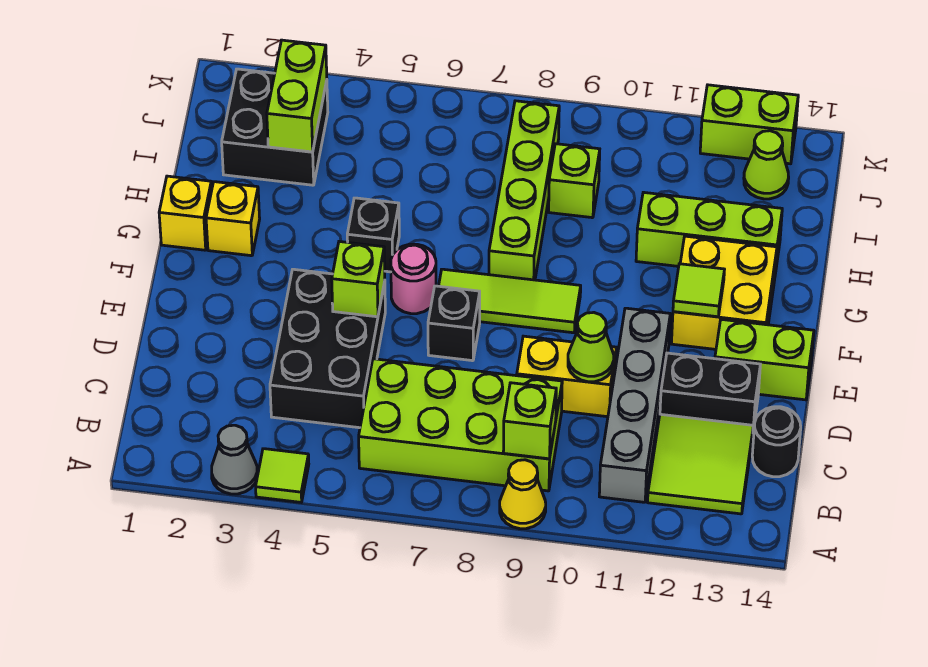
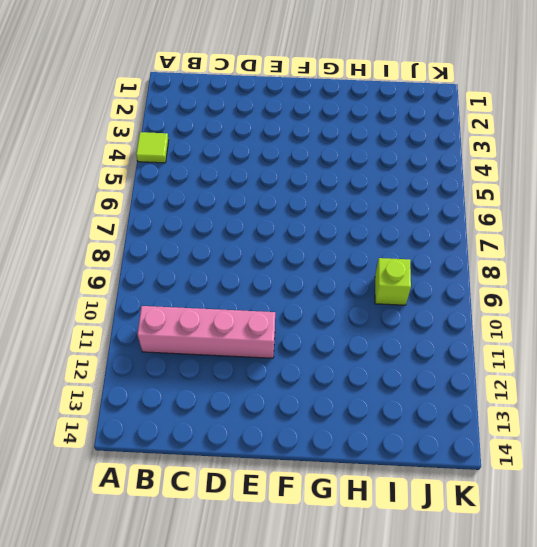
pink 1x4 brick [137,306,275,358] -> grey 1x4 brick [599,308,670,502]
none -> grey 1x1 cone [212,425,257,494]
none -> yellow 1x1 cone [500,460,546,529]
none -> lime 2x4 brick [359,359,562,491]

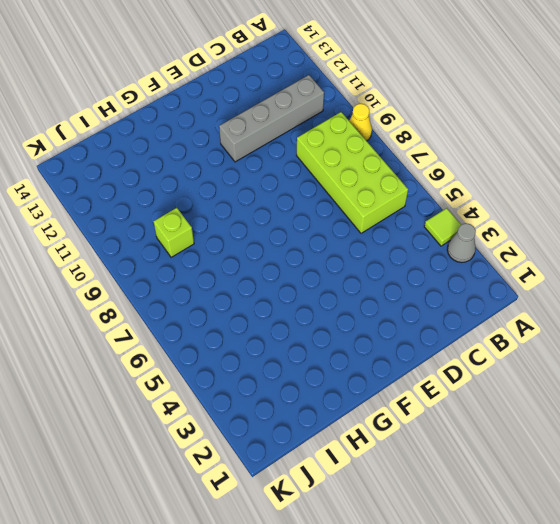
none -> lime 2x2 tile [648,414,753,514]
none -> black 2x3 brick [270,269,385,428]
none -> black 1x1 round brick [752,407,801,477]

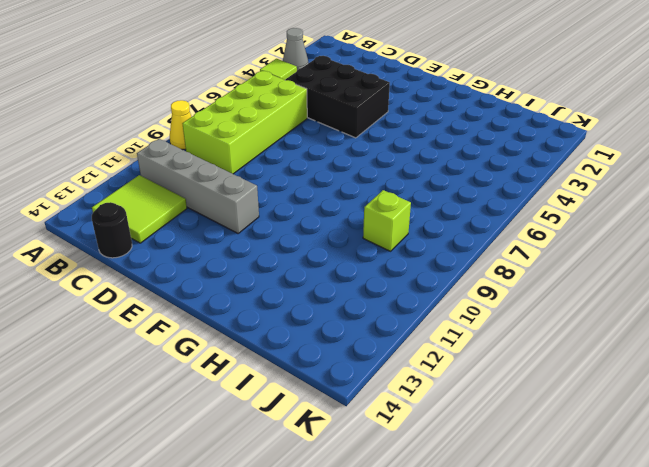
none -> yellow 1x2 brick [517,336,616,417]
none -> black 1x2 brick [660,353,760,430]
none -> black 1x1 brick [428,286,480,361]

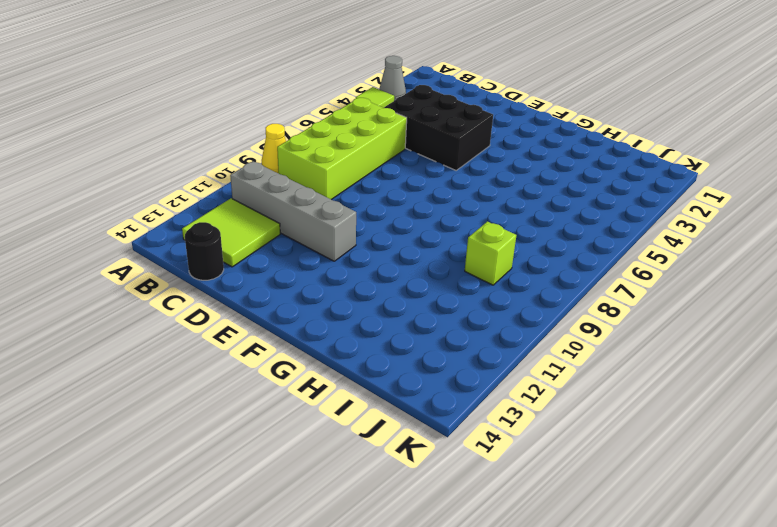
none -> yellow 1x2 brick [517,336,616,417]
none -> black 1x2 brick [660,353,760,430]
none -> black 1x1 brick [428,286,480,361]

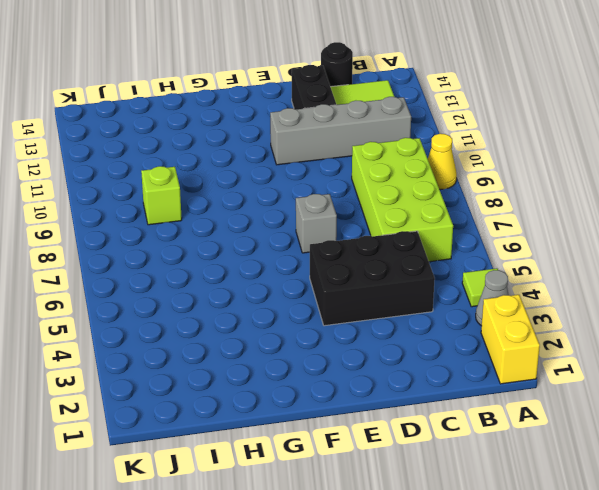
yellow 1x2 brick [481,295,540,384] -> yellow 1x2 brick moved to [517,336,616,417]
grey 1x1 brick [296,194,337,253] -> black 1x1 brick [428,286,480,361]
none -> lime 1x2 brick [715,319,814,400]
none -> pink 1x1 round brick [391,244,436,314]
none -> lime 1x3 tile [439,269,581,333]

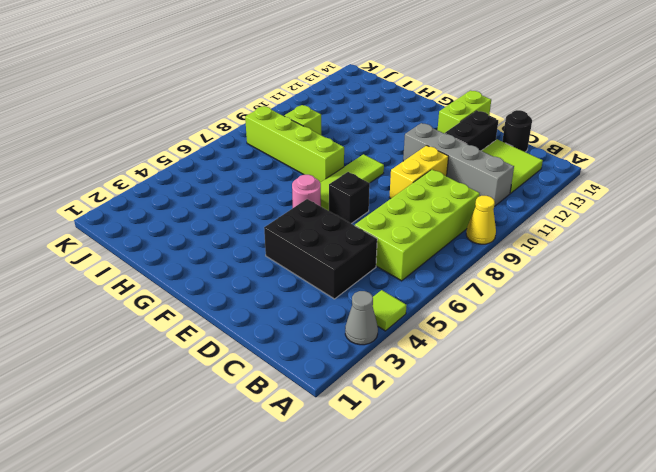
none -> yellow 2x2 brick [671,236,777,349]
none -> yellow 1x1 brick [159,176,212,250]
none -> yellow 1x1 brick [206,182,260,256]

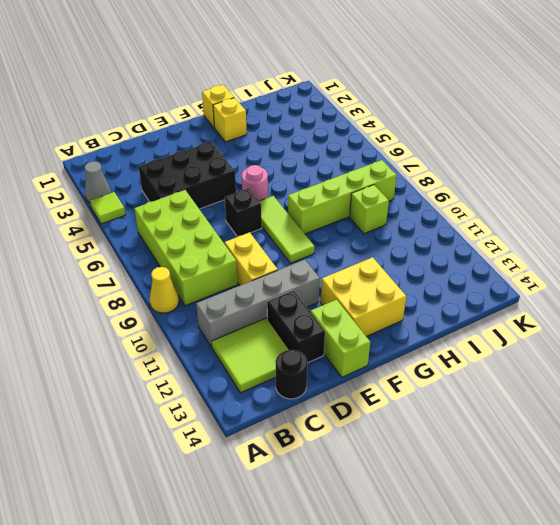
none -> black 1x1 brick [347,198,399,272]
none -> lime 1x3 brick [636,192,782,274]
none -> black 2x2 brick [222,69,328,185]

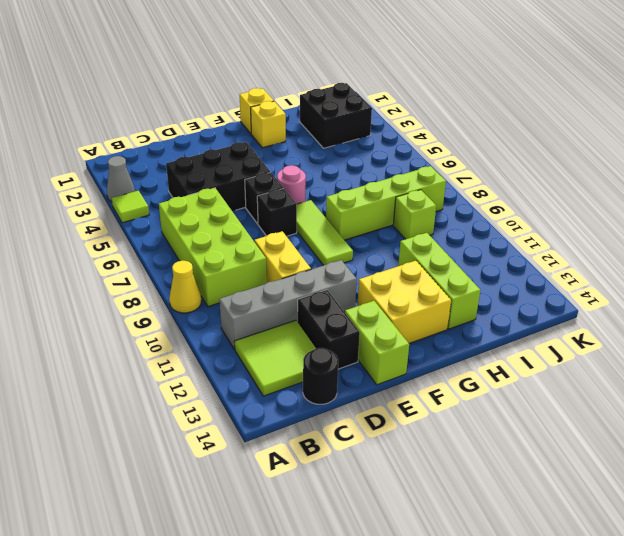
black 1x1 brick [245,172,283,224] -> black 1x1 brick moved to [347,198,399,272]
none -> lime 1x1 cone [744,131,789,199]
none -> lime 1x2 brick [700,85,798,164]
none -> lime 1x1 brick [503,383,556,459]

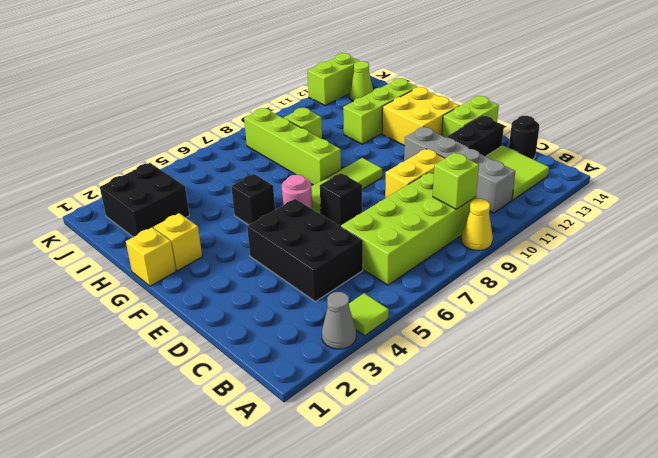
none -> lime 1x1 cone [568,312,614,382]
none -> lime 1x1 brick [332,242,385,317]
none -> lime 1x1 tile [673,264,725,317]

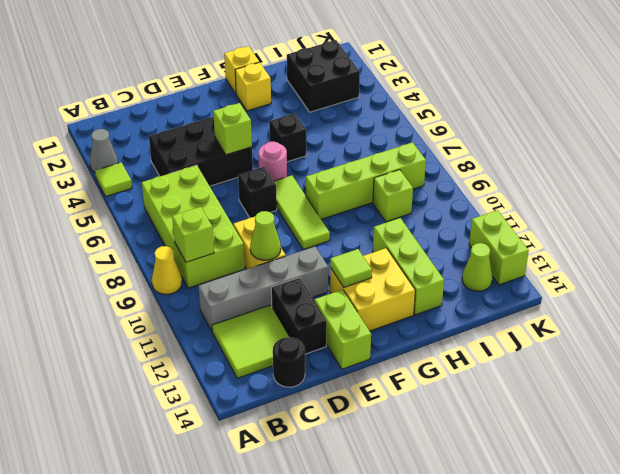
none -> lime 1x2 brick [267,40,327,152]

